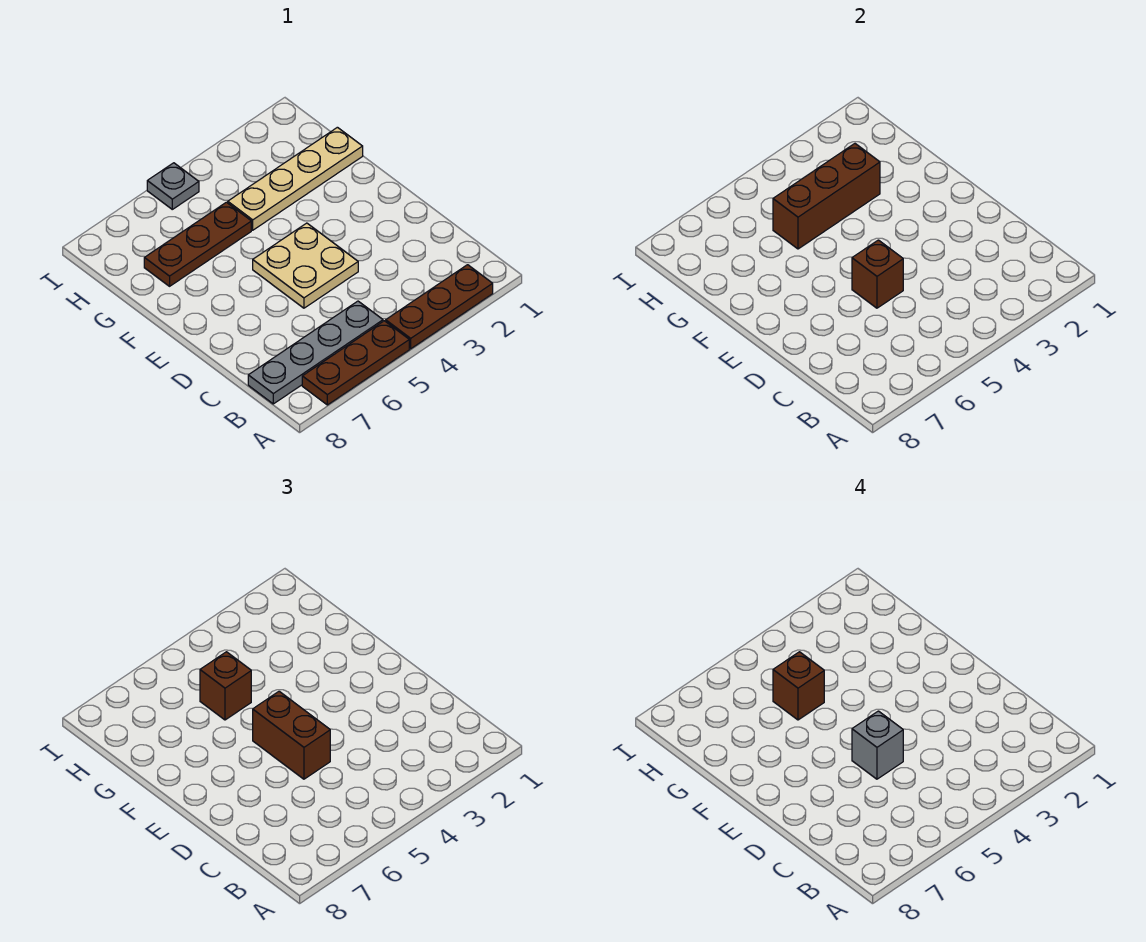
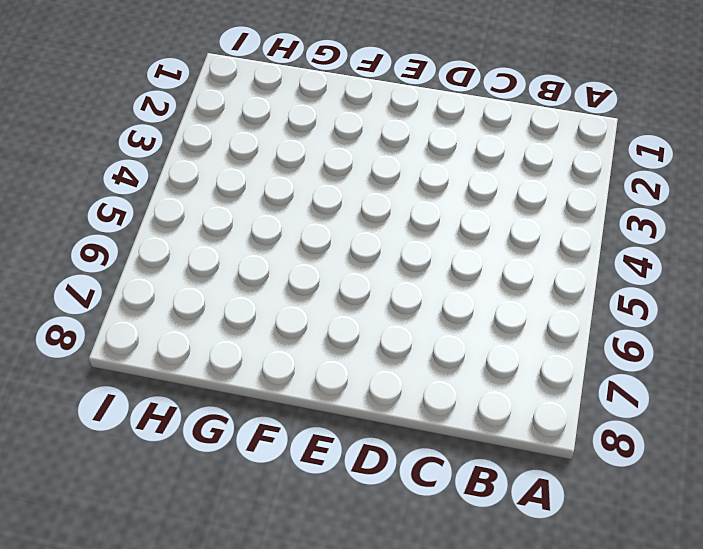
none -> brown 1x3 plate [386,265,493,349]
none -> brown 1x3 plate [302,321,409,405]
none -> grey 1x4 plate [248,301,383,404]

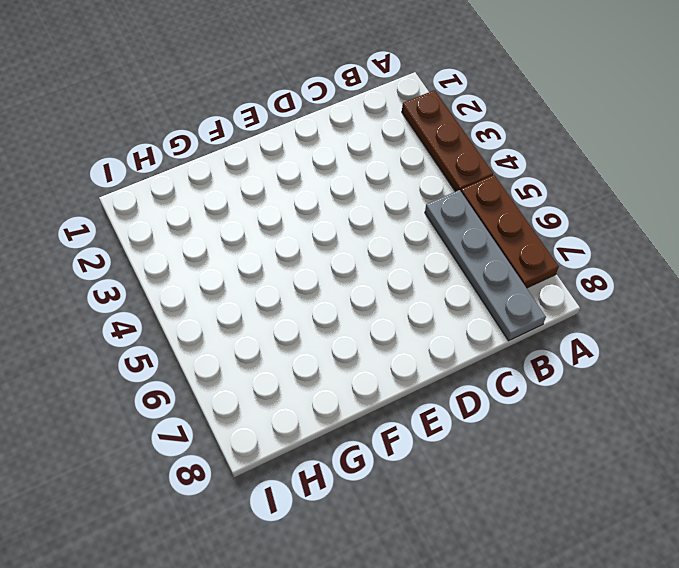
none -> tan 2x2 plate [253,223,358,308]
none -> tan 1x4 plate [228,127,363,230]
none -> brown 1x3 plate [144,202,251,286]

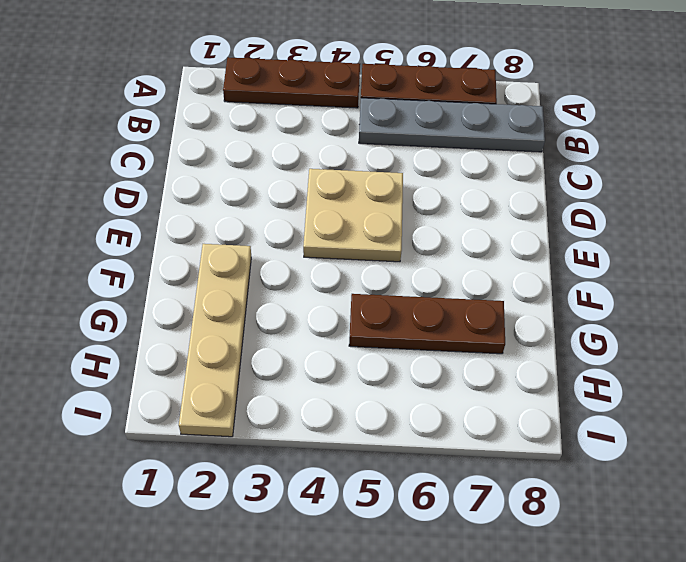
tan 1x4 plate [179,244,251,437] -> tan 1x4 plate turned to [228,127,363,230]
none -> grey 1x1 plate [147,163,199,209]
none -> brown 1x1 brick [852,240,903,308]
none -> brown 1x3 brick [773,144,880,249]

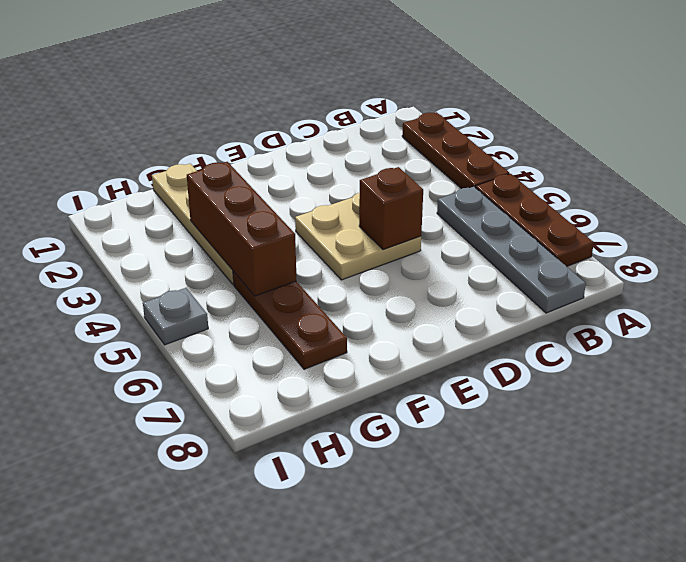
none -> brown 1x2 brick [253,691,330,779]
none -> brown 1x1 brick [200,652,251,720]
none -> grey 1x1 brick [852,711,903,779]

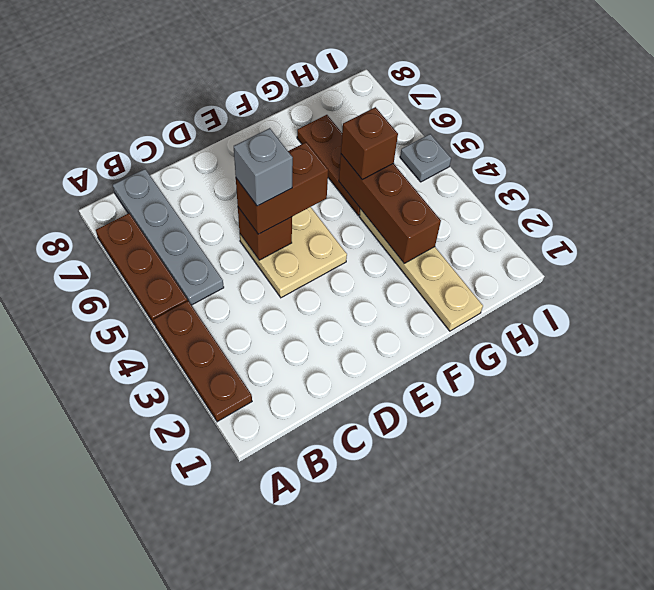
none -> brown 1x1 brick [773,652,824,720]

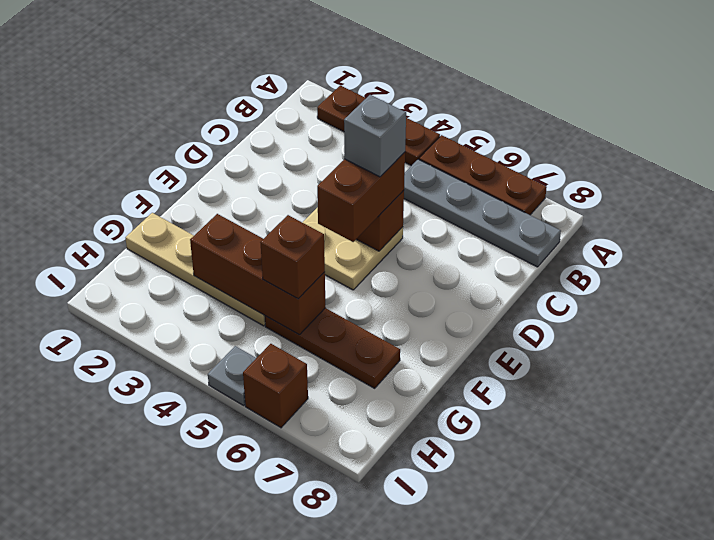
brown 1x1 brick [243,344,308,428] -> brown 1x1 brick moved to [773,652,824,720]

